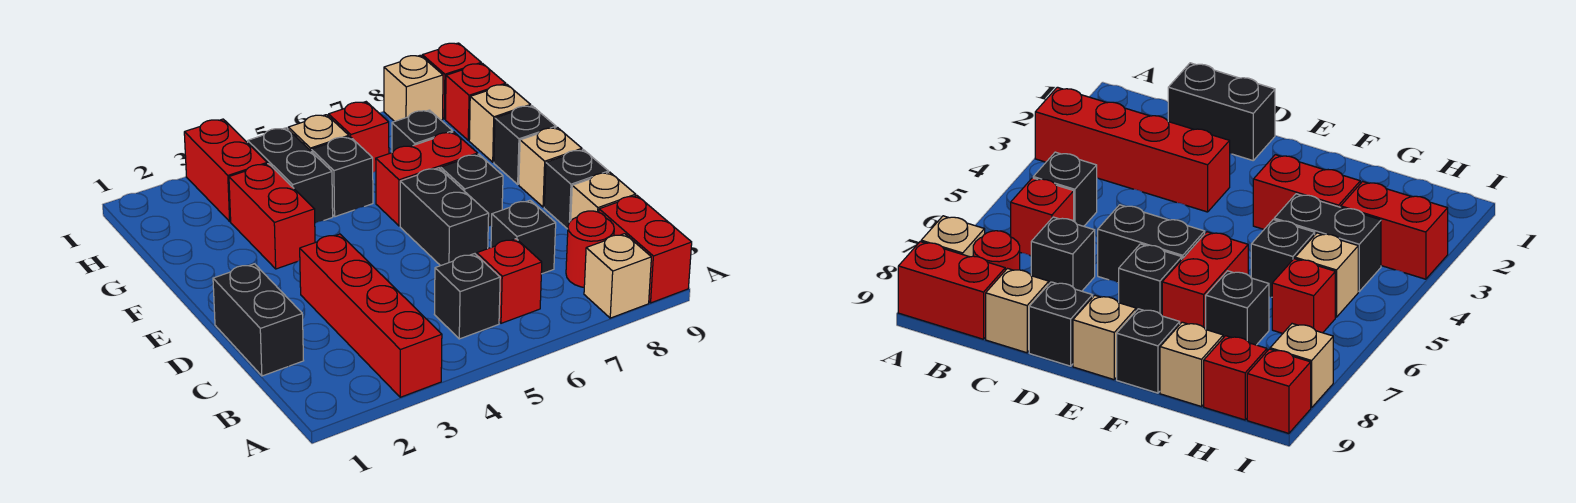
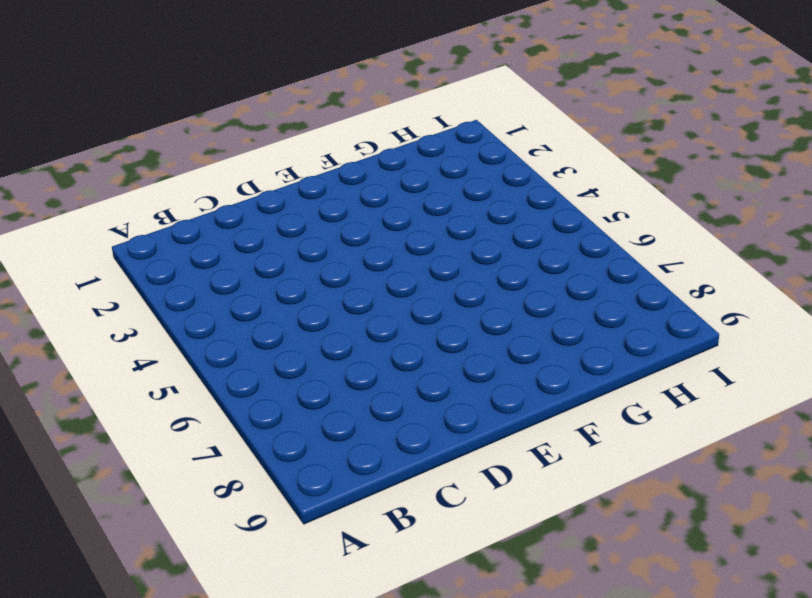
none -> red 1x4 brick [300,234,442,397]
none -> tan 1x1 brick [584,234,651,318]
none -> red 1x2 brick [599,195,692,303]

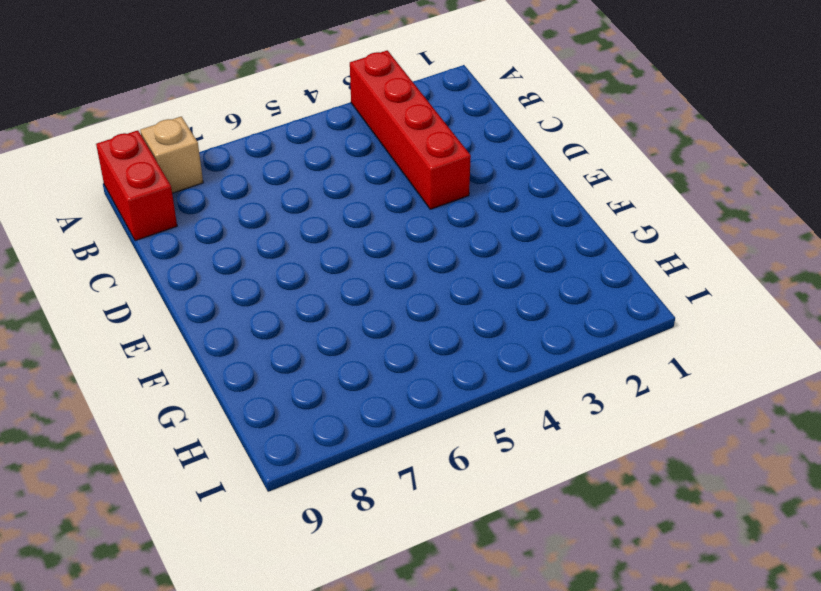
none -> black 1x1 brick [434,254,500,339]
none -> red 1x1 brick [477,239,542,323]
none -> red 1x1 round brick [566,211,614,287]

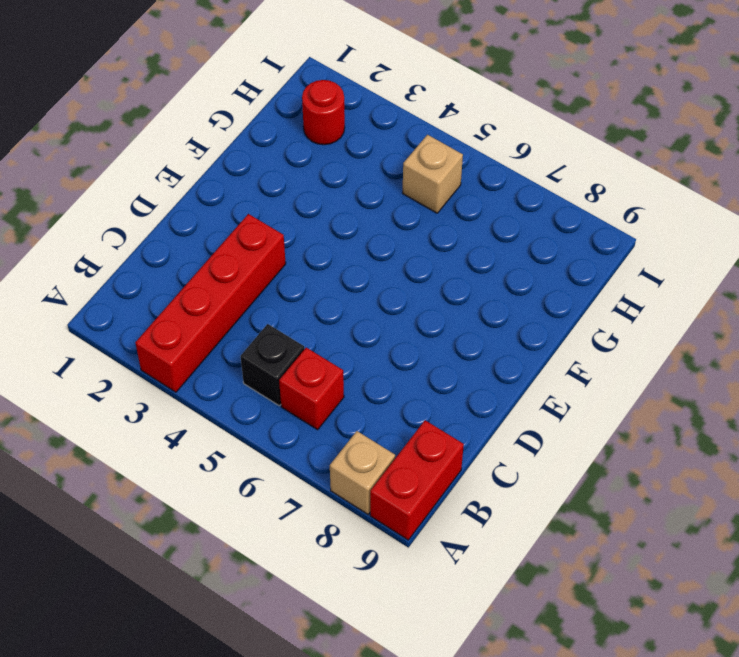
red 1x1 round brick [302,80,345,145] -> red 1x1 round brick moved to [566,211,614,287]
none -> black 1x2 brick [213,264,304,376]
none -> black 1x1 brick [491,200,556,274]
none -> tan 1x1 brick [571,172,636,220]

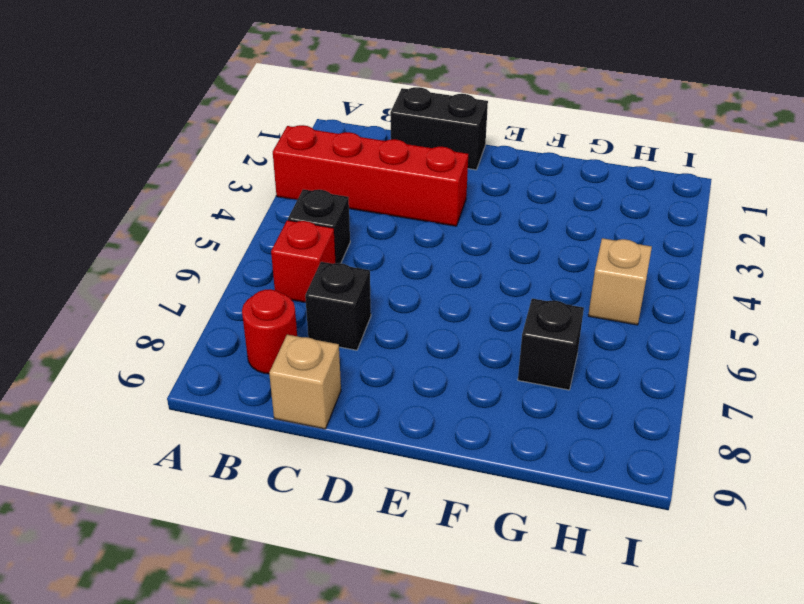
none -> tan 1x1 brick [584,234,651,318]
none -> red 1x2 brick [599,195,692,303]
none -> black 1x2 brick [400,168,489,266]

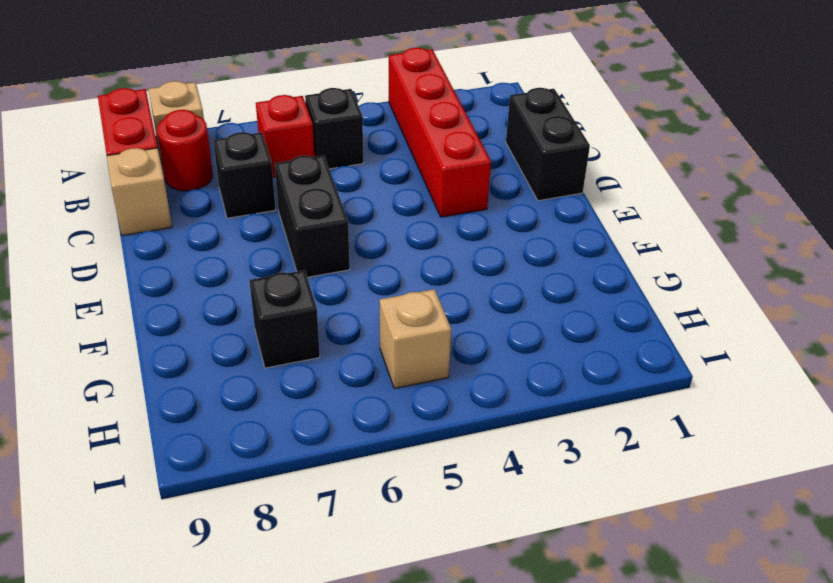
none -> black 1x1 brick [544,150,609,229]
none -> black 1x1 brick [441,154,503,226]
none -> tan 1x1 brick [519,127,582,207]

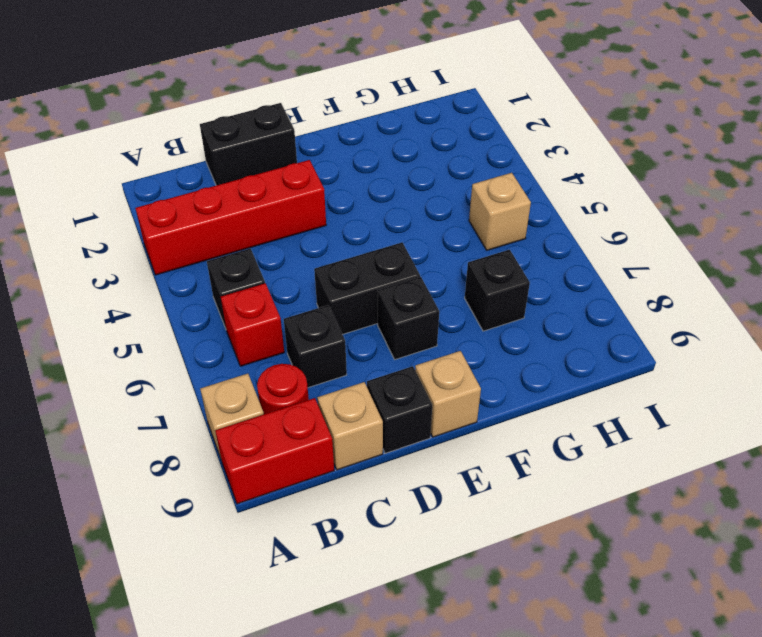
none -> red 1x2 brick [229,164,315,269]
none -> red 1x2 brick [376,132,478,226]
none -> black 1x1 brick [494,106,556,184]

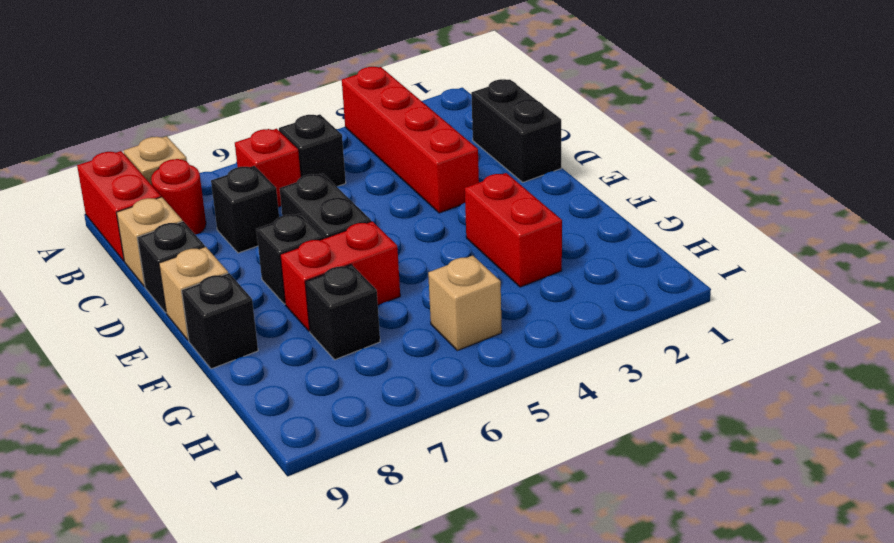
none -> black 1x2 brick [248,128,333,223]
none -> black 1x1 brick [311,137,373,217]
none -> tan 1x1 brick [469,84,531,162]

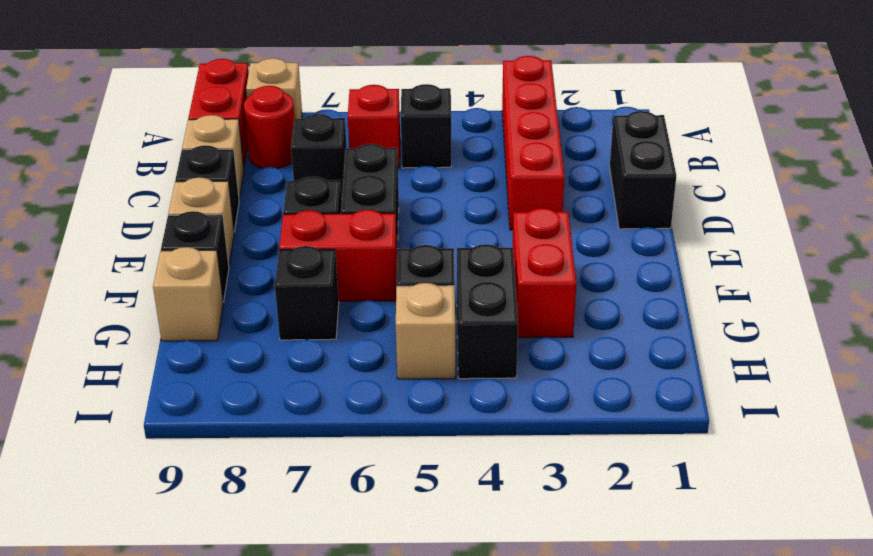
none -> red 1x2 brick [184,119,267,221]
none -> red 1x1 brick [329,102,389,172]
none -> red 1x1 brick [446,63,506,140]

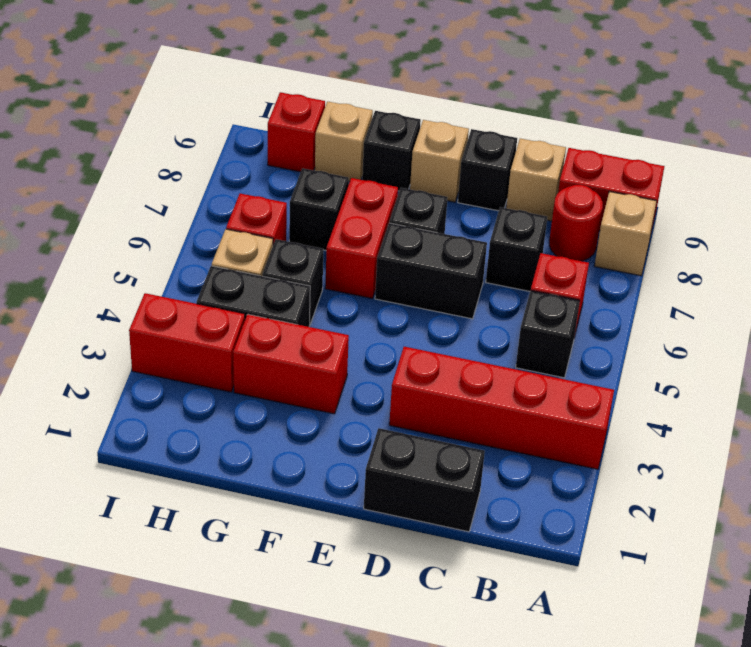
none -> tan 1x1 brick [384,55,443,122]
none -> red 1x1 brick [422,43,481,119]

